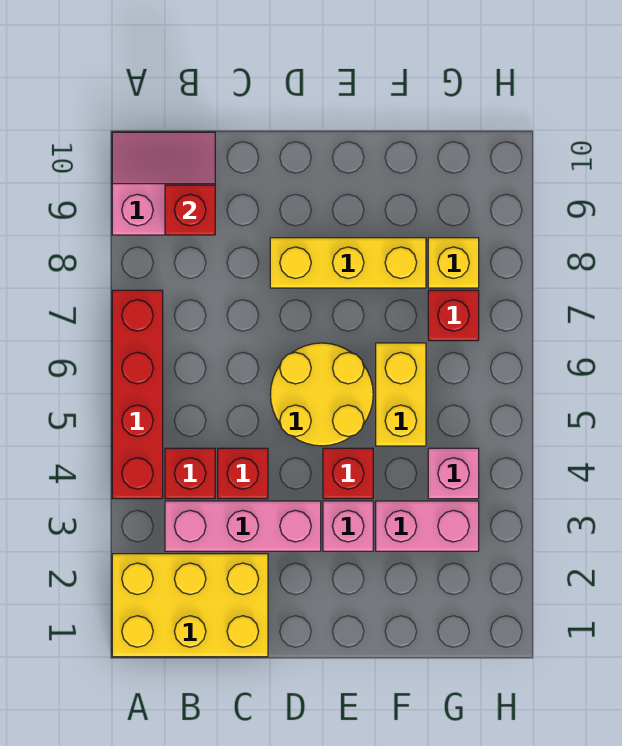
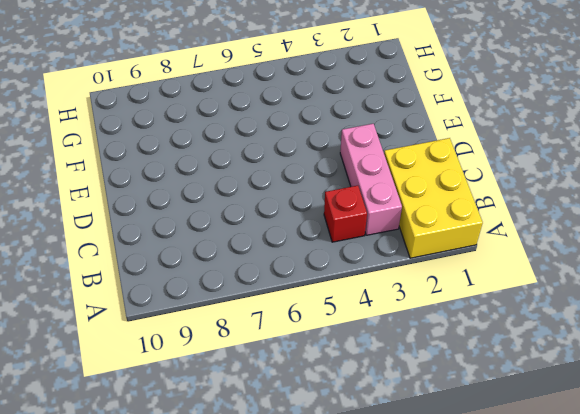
none -> red 1x4 brick [112,290,163,499]
none -> pink 2x2 slope [112,132,215,235]
none -> red 1x1 brick [218,448,268,499]

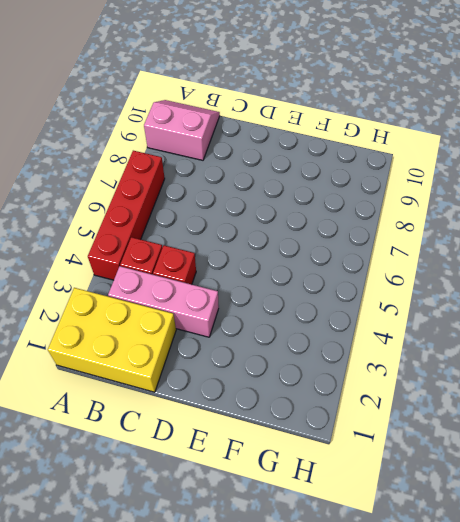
none -> yellow 2x2 round brick [270,343,373,446]
none -> yellow 1x3 brick [270,238,426,288]
none -> pink 1x1 brick [323,501,373,551]

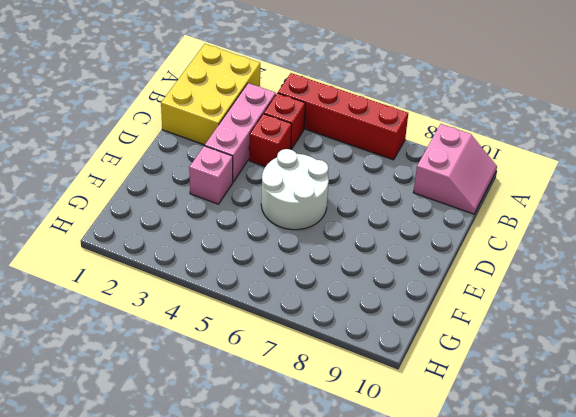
white 2x2 round brick [261,149,329,230] -> yellow 2x2 round brick [270,343,373,446]
none -> yellow 1x3 brick [270,238,426,288]
none -> red 1x1 brick [323,448,373,499]
none -> pink 1x2 brick [376,501,479,551]

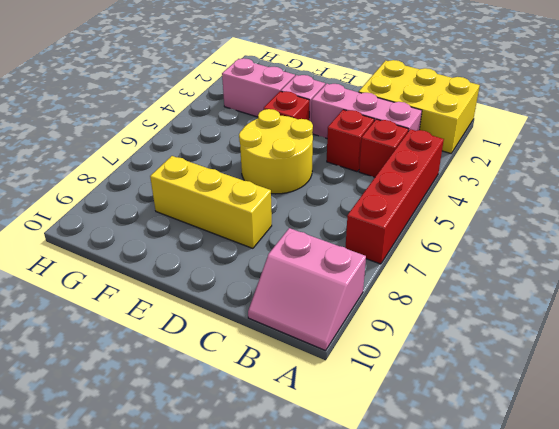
none -> yellow 1x2 brick [376,343,426,446]
none -> pink 1x1 brick [428,448,479,499]
none -> red 1x1 brick [428,290,479,341]

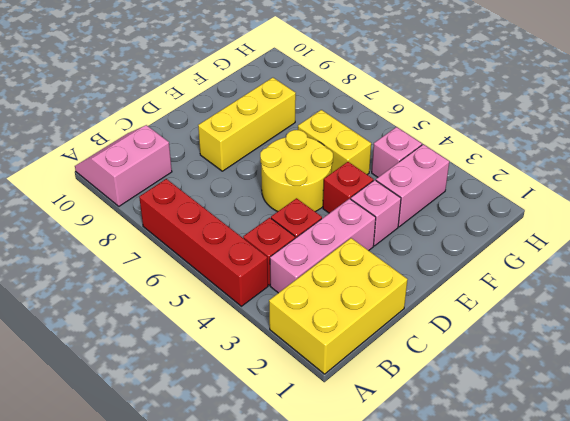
none -> red 1x1 brick [428,290,479,341]
none -> yellow 1x1 brick [428,238,479,288]
none -> red 1x1 brick [165,185,215,235]

